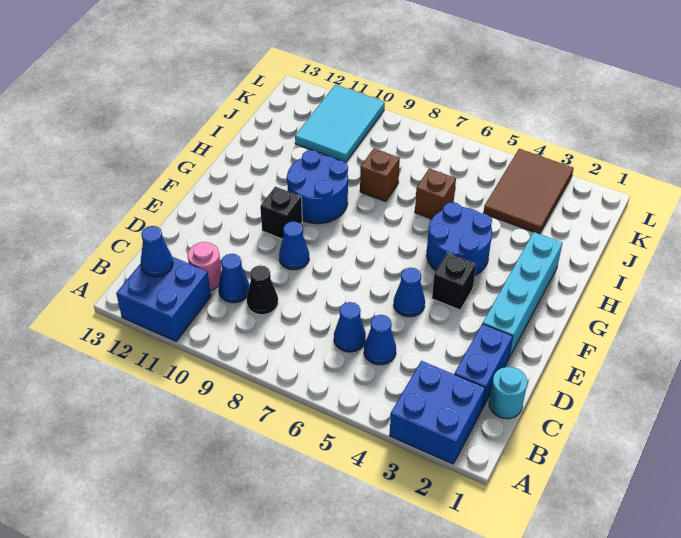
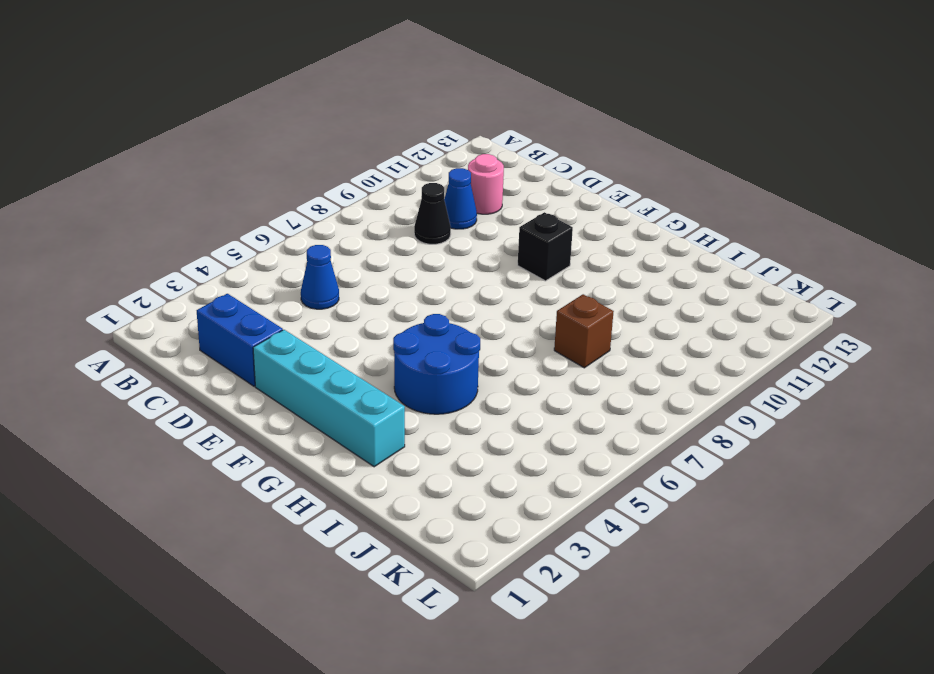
none -> blue 2x2 brick [389,361,485,464]
none -> blue 2x2 brick [116,257,211,341]
none -> cyan 1x1 round brick [489,367,527,419]

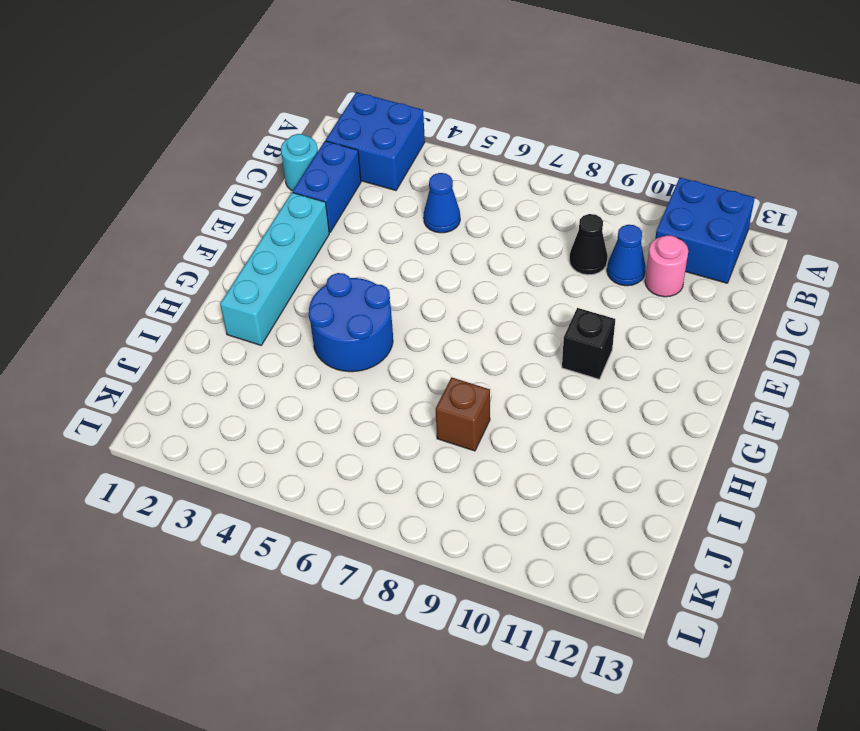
none -> blue 1x1 cone [334,302,366,352]
none -> blue 1x1 cone [394,268,425,317]
none -> blue 1x1 cone [279,221,309,270]

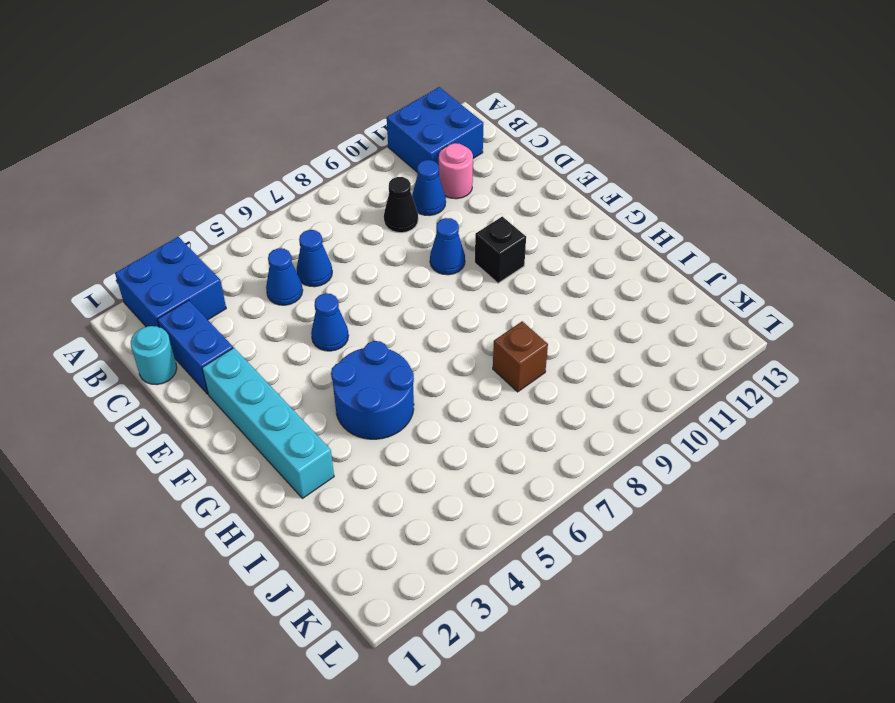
none -> black 1x1 brick [432,253,476,310]
none -> blue 2x2 round brick [287,150,348,224]
none -> brown 1x1 brick [415,169,456,219]

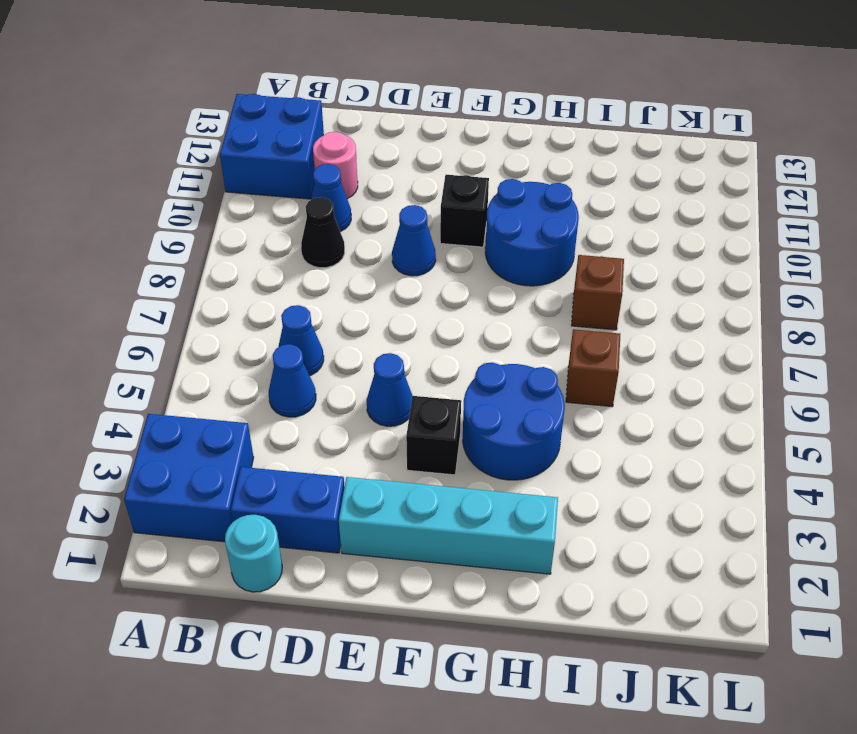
none -> brown 2x3 tile [484,149,574,234]
none -> cyan 2x3 tile [295,85,385,162]
none -> blue 1x1 cone [141,226,173,277]

